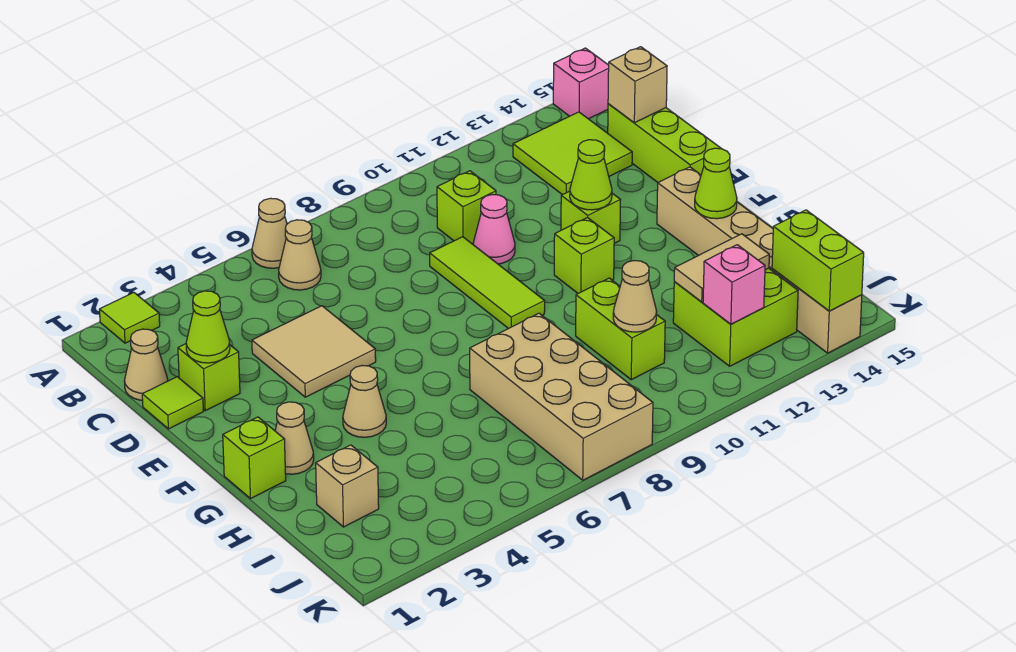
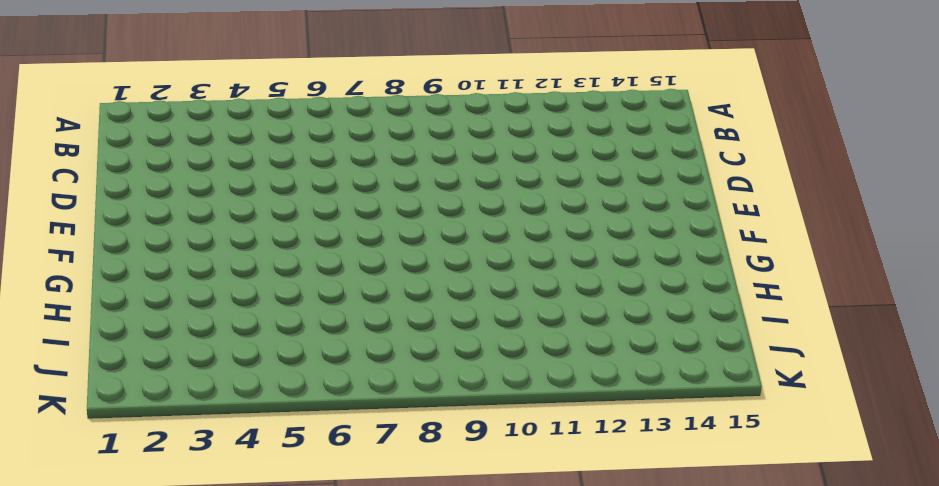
none -> lime 1x1 tile [99,293,160,343]
none -> tan 1x1 cone [252,198,287,268]
none -> pink 1x1 brick [553,48,609,119]
none -> tan 1x1 cone [279,220,321,290]

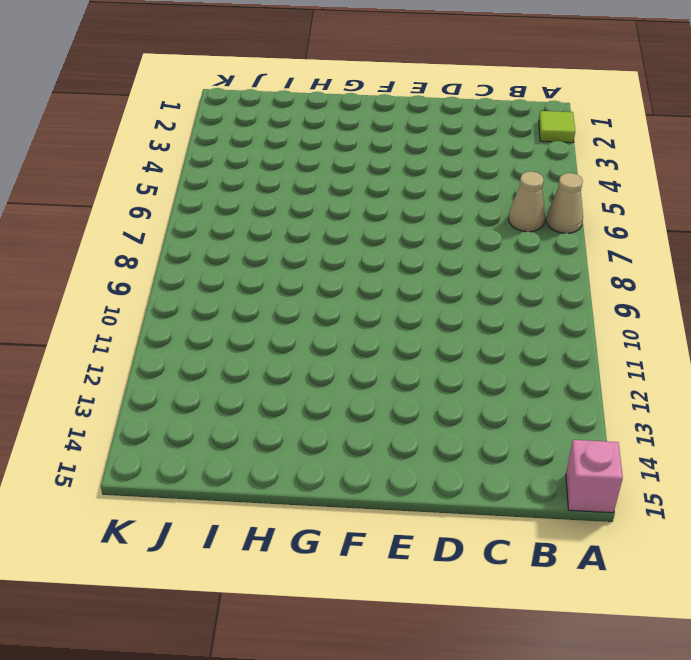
none -> lime 2x2 tile [513,112,632,195]
none -> tan 1x1 cone [124,329,168,400]
none -> lime 1x1 brick [437,171,496,244]
none -> lime 1x3 brick [608,104,721,182]

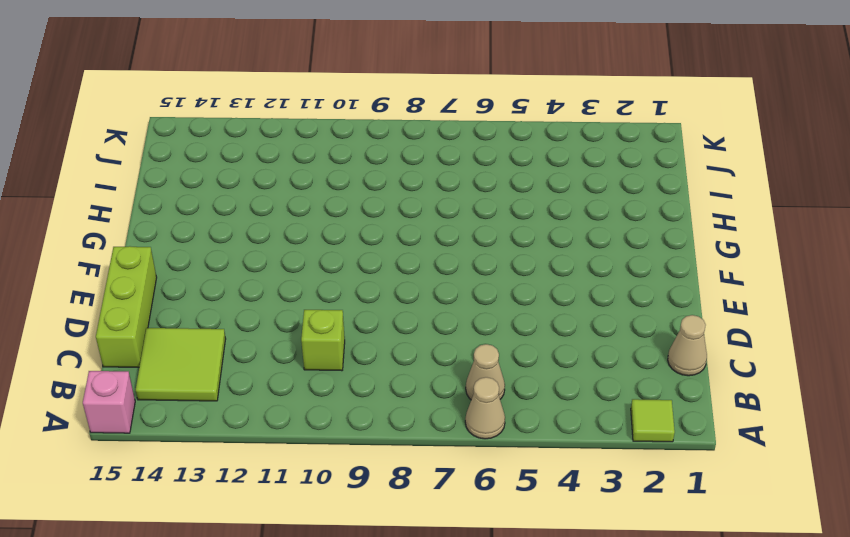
none -> lime 1x1 tile [142,377,203,429]
none -> lime 1x1 brick [178,344,240,411]
none -> tan 2x2 tile [252,306,376,397]
none -> lime 1x3 tile [430,237,545,329]

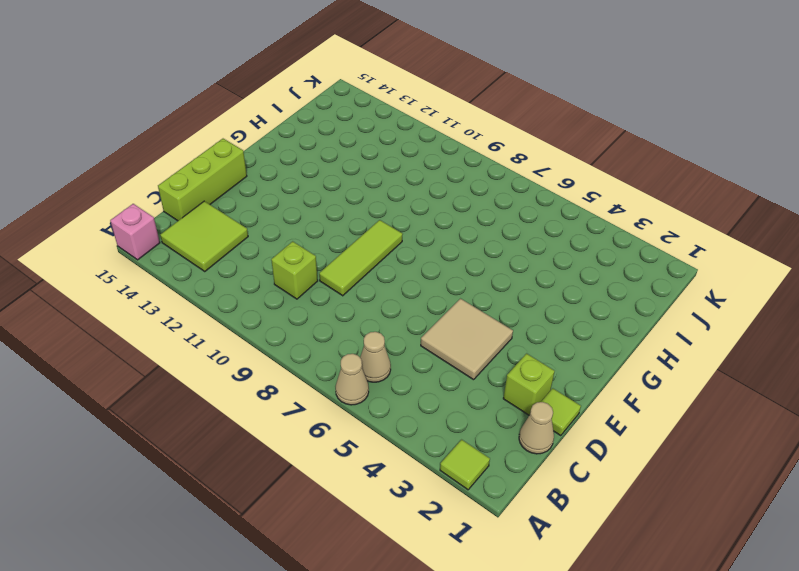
none -> pink 1x1 cone [473,195,515,264]
none -> lime 1x1 brick [561,191,620,243]
none -> lime 1x1 brick [554,217,614,293]
none -> tan 1x6 brick [657,167,862,353]

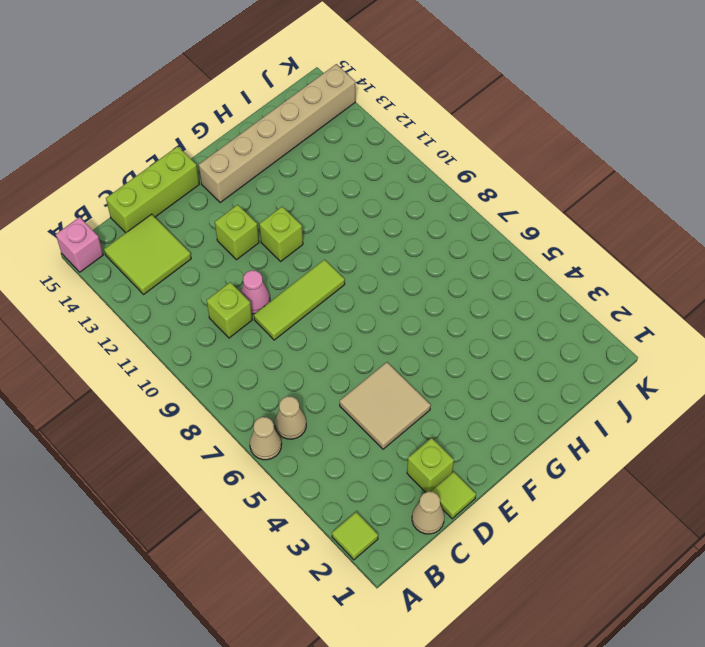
none -> lime 1x1 brick [223,417,286,499]
none -> tan 1x1 cone [275,402,314,474]
none -> tan 1x1 cone [343,366,386,437]
none -> tan 2x4 brick [470,313,653,480]

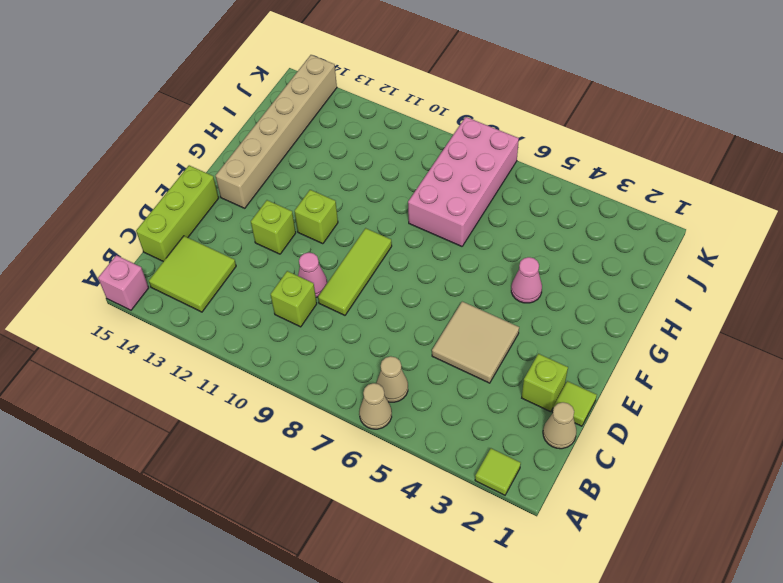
pink 1x1 cone [511,257,542,303] -> tan 1x1 cone [343,366,386,437]
pink 2x4 brick [408,117,519,246] -> tan 2x4 brick [470,313,653,480]
none -> lime 1x1 brick [223,417,286,499]
none -> tan 1x1 cone [275,402,314,474]
none -> lime 1x2 brick [576,278,665,380]
none -> tan 1x1 brick [316,445,379,527]

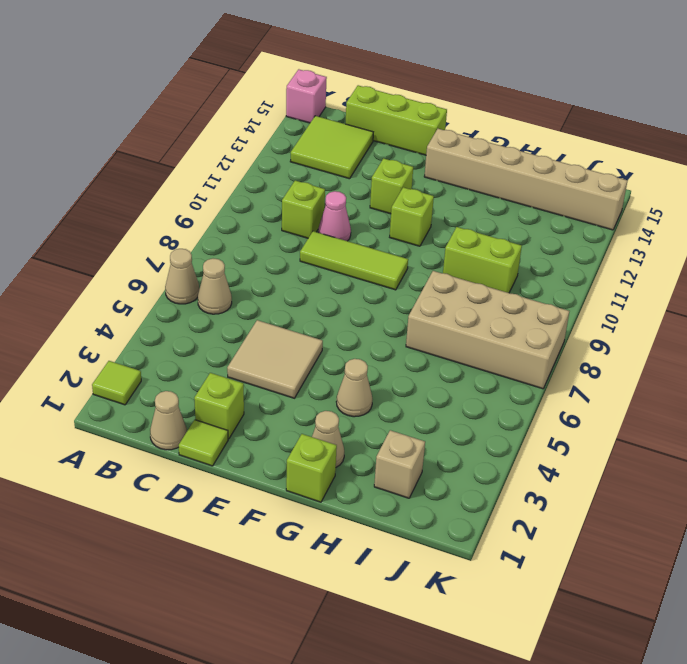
none -> lime 2x2 brick [673,268,798,366]
none -> tan 1x1 brick [608,47,667,123]
none -> lime 1x1 cone [186,291,230,363]
none -> lime 1x1 cone [570,140,612,210]

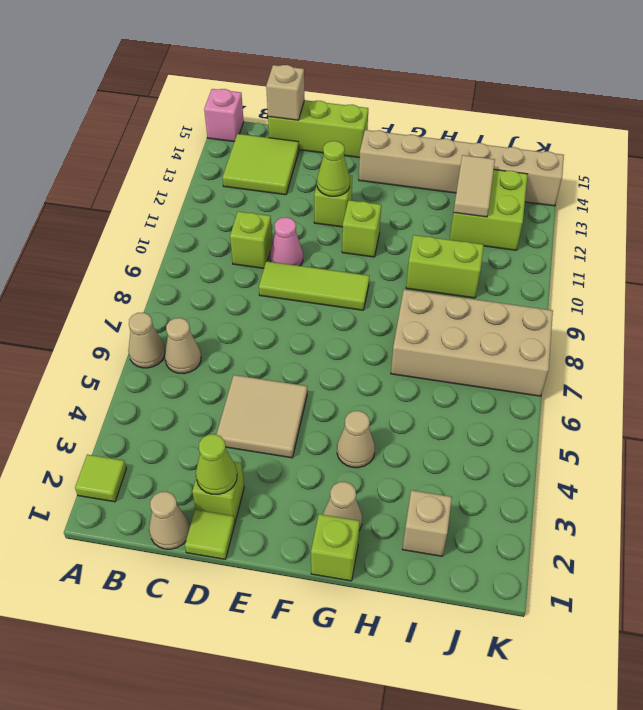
none -> lime 1x1 cone [695,148,737,219]
none -> tan 1x1 cone [613,261,657,332]
none -> pink 1x1 brick [703,245,765,324]
none -> lime 1x2 brick [772,210,864,311]

